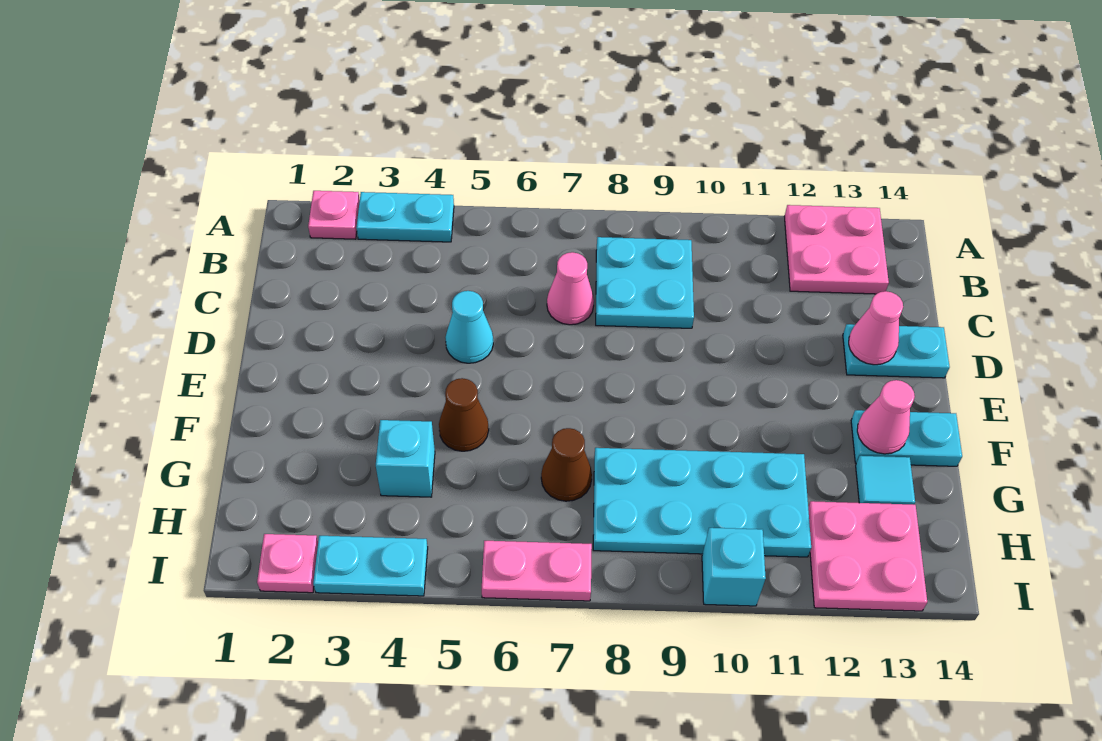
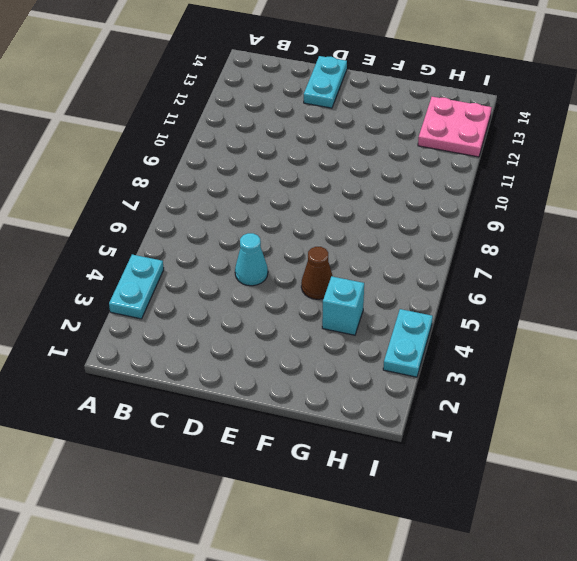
none -> pink 1x1 plate [308,191,360,239]
none -> pink 2x2 plate [784,205,889,294]
none -> cyan 2x2 plate [596,237,694,328]

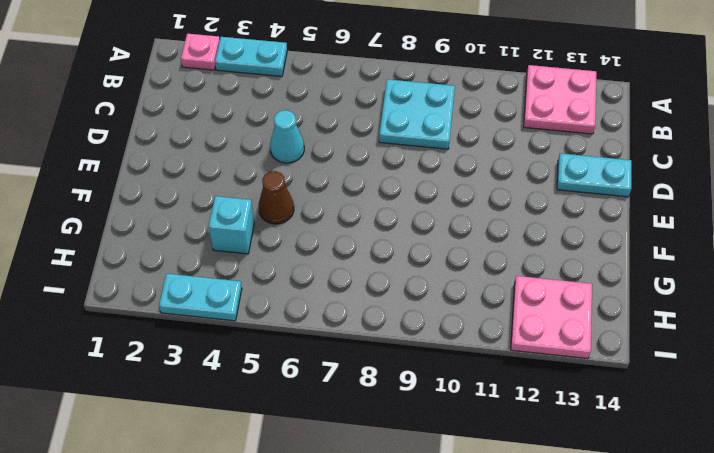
none -> pink 1x1 cone [547,252,594,325]
none -> cyan 1x2 plate [851,410,962,466]
none -> brown 1x1 cone [541,428,592,501]

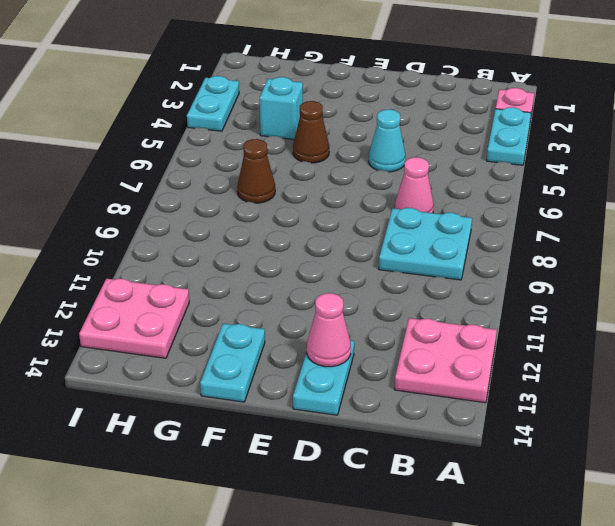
none -> cyan 2x4 plate [593,448,811,557]
none -> cyan 1x1 tile [856,456,915,505]
none -> pink 1x1 plate [257,534,318,593]

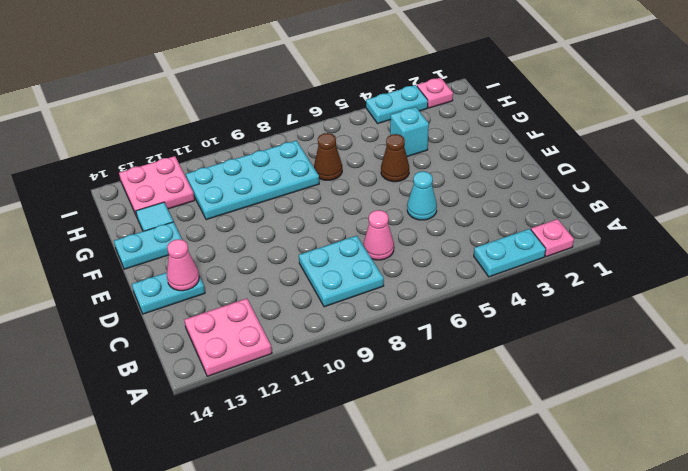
none -> pink 1x2 plate [482,541,592,601]
none -> cyan 1x1 brick [702,528,766,606]
none -> pink 1x1 cone [857,380,915,454]

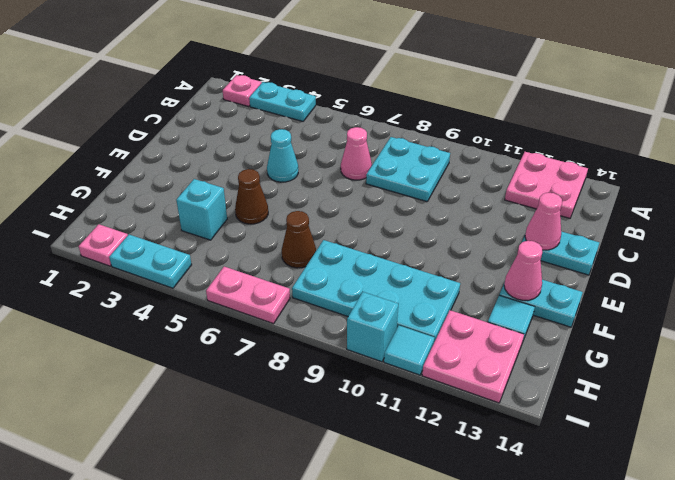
cyan 1x1 tile [384,326,434,375] -> none

